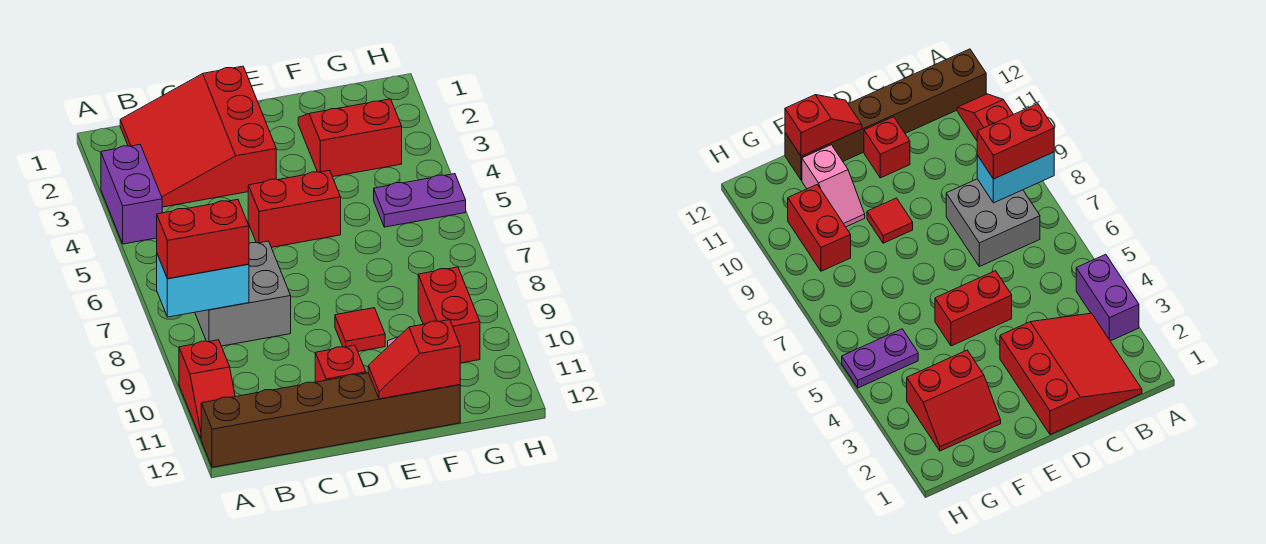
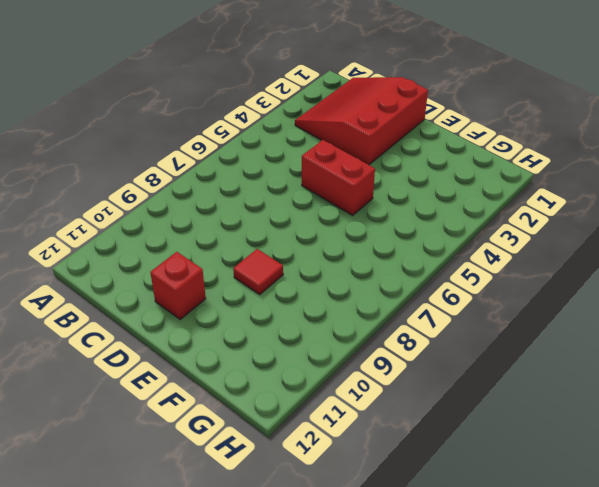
none -> purple 1x2 brick [101,145,162,244]
none -> red 1x2 slope [179,340,235,438]
none -> brown 1x6 brick [201,373,460,467]

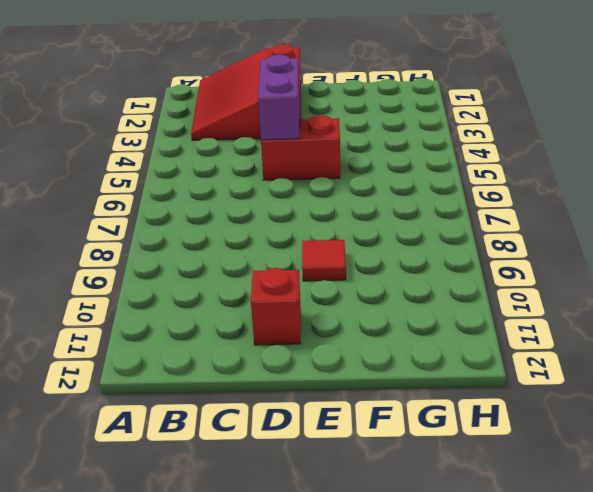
purple 1x2 brick [258,54,300,140] -> purple 1x2 brick moved to [101,145,162,244]
none -> red 1x2 slope [179,340,235,438]
none -> brown 1x6 brick [201,373,460,467]
none -> grey 2x2 brick [195,241,291,346]

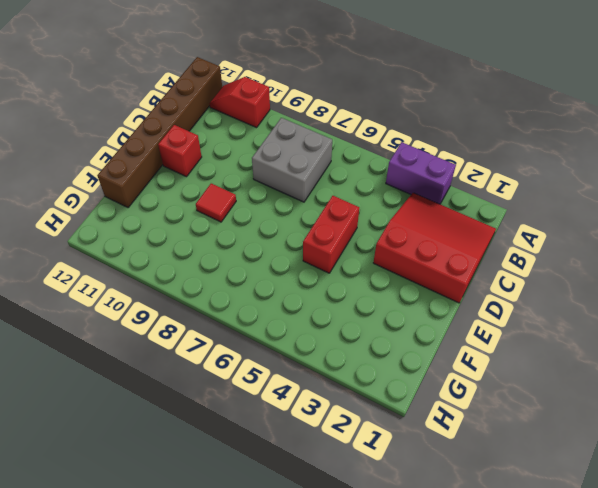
none -> red 2x2 slope [298,99,402,177]
none -> pink 1x2 slope [802,145,865,227]
none -> purple 1x2 plate [374,174,466,227]

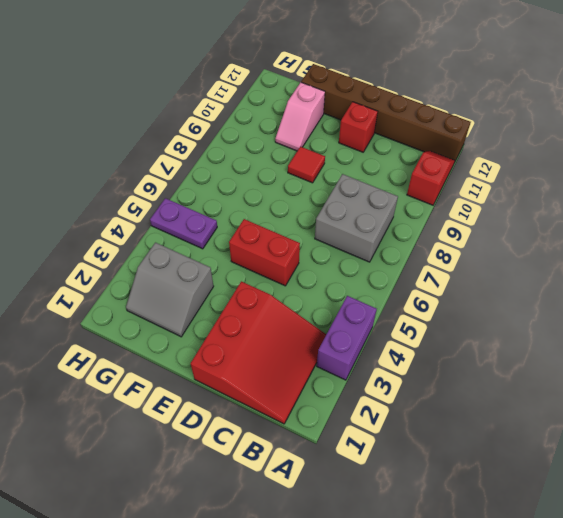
grey 2x2 slope [126,243,214,337] -> red 2x2 slope [298,99,402,177]
none -> red 1x2 brick [418,267,480,363]
none -> cyan 1x2 brick [157,254,249,317]
none -> red 1x2 slope [368,320,460,399]

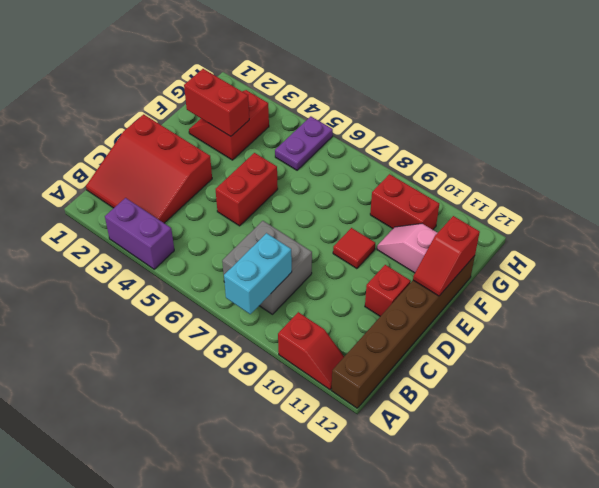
red 1x2 brick [184,69,249,136] -> red 1x2 brick turned to [157,200,249,279]

